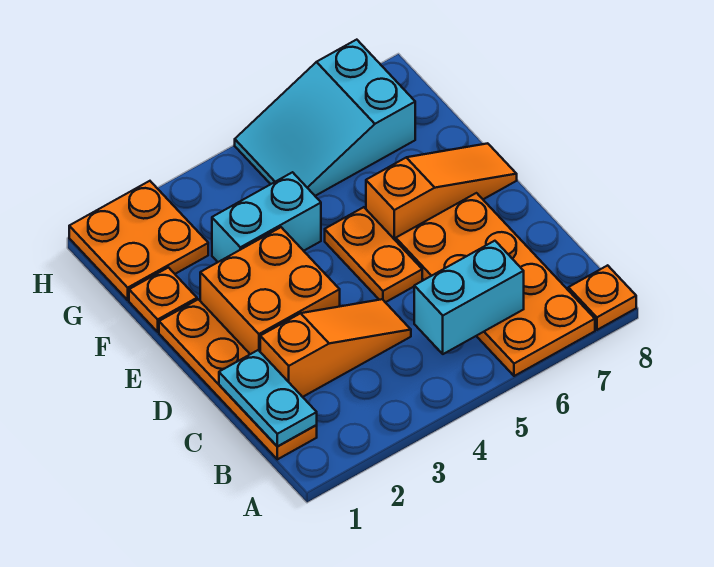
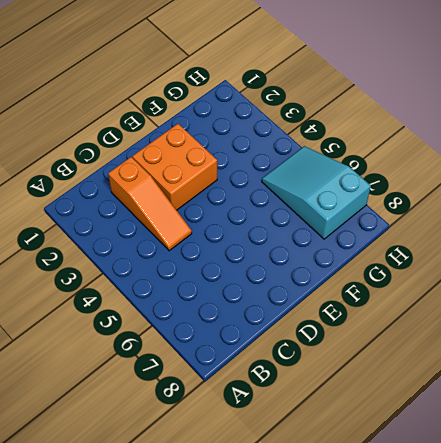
none -> orange 2x4 plate [396,193,595,376]
none -> orange 1x1 plate [568,265,636,330]
none -> orange 1x4 plate [159,299,317,459]

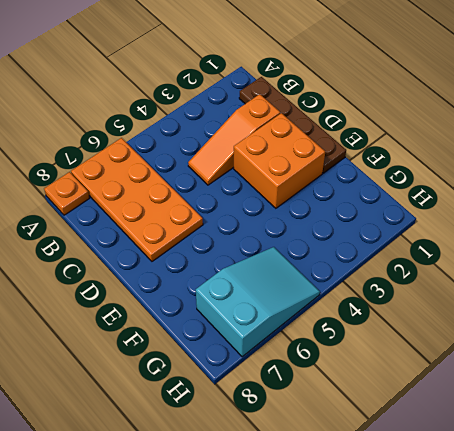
brown 1x4 plate [239,77,346,173] -> orange 1x4 plate [159,299,317,459]
none -> orange 1x2 plate [325,207,422,302]
none -> orange 1x3 slope [366,143,517,241]
none -> orange 1x1 plate [129,268,197,332]

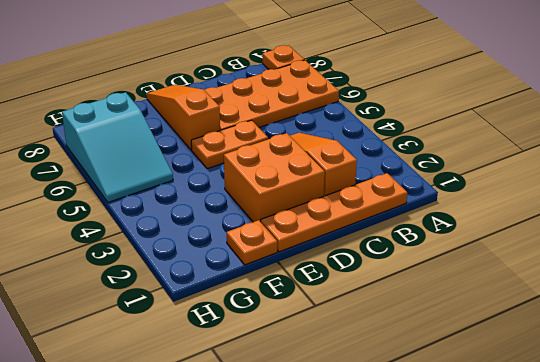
none -> cyan 1x2 brick [212,172,321,262]
none -> orange 2x2 plate [69,181,208,300]
none -> cyan 1x2 plate [219,350,317,447]

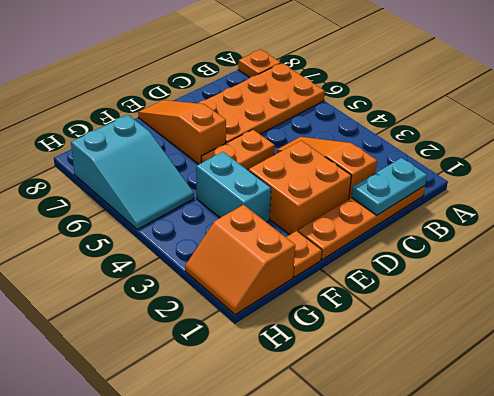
orange 2x2 slope [185,205,295,315] -> orange 2x2 plate [69,181,208,300]
none -> cyan 1x2 brick [414,241,524,354]

